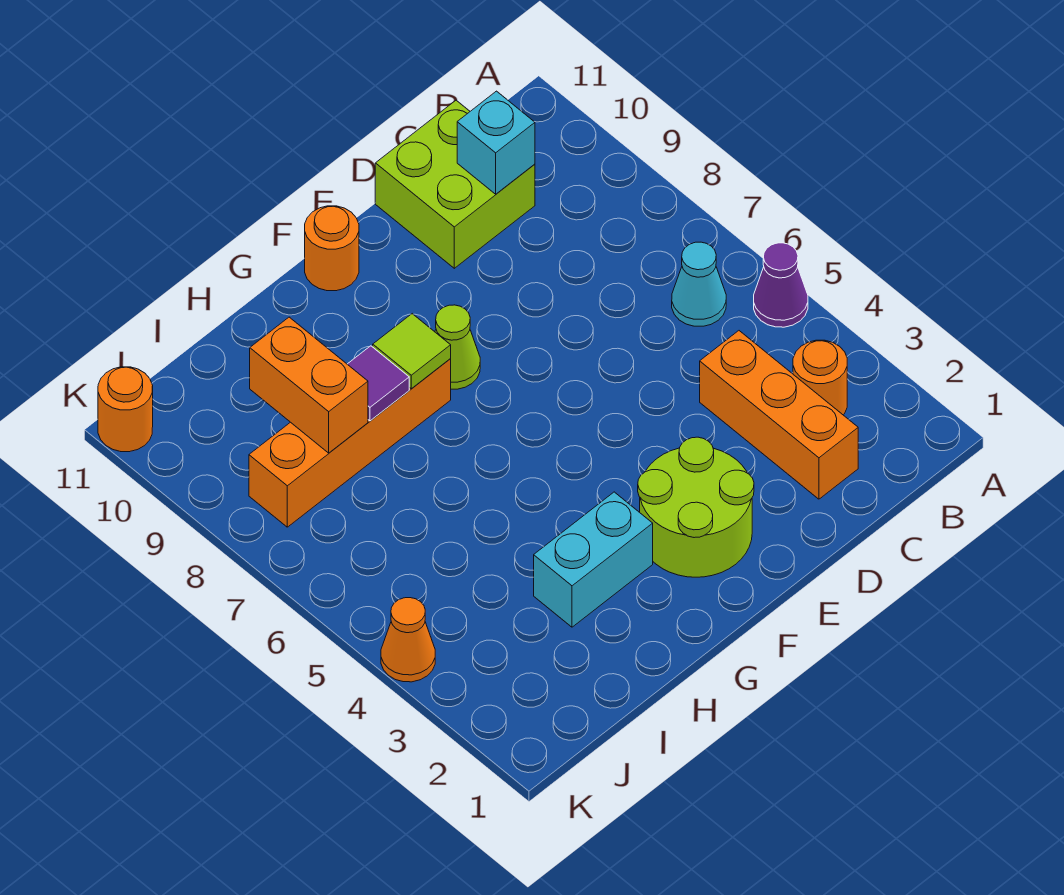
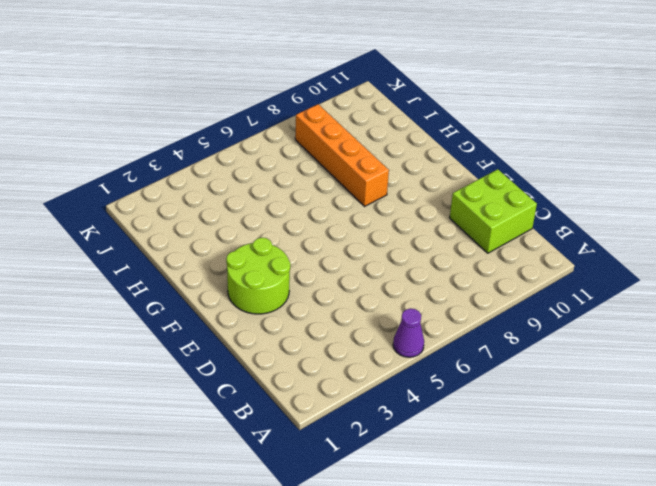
none -> orange 1x1 round brick [793,340,847,415]
none -> cyan 1x1 cone [672,242,726,326]
none -> orange 1x3 brick [700,331,858,499]

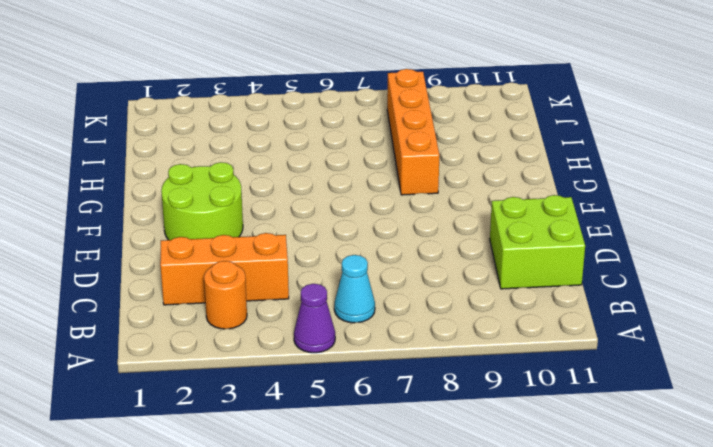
none -> lime 1x1 cone [435,305,480,389]
none -> orange 1x1 round brick [305,206,359,291]
none -> cyan 1x2 brick [534,492,653,627]

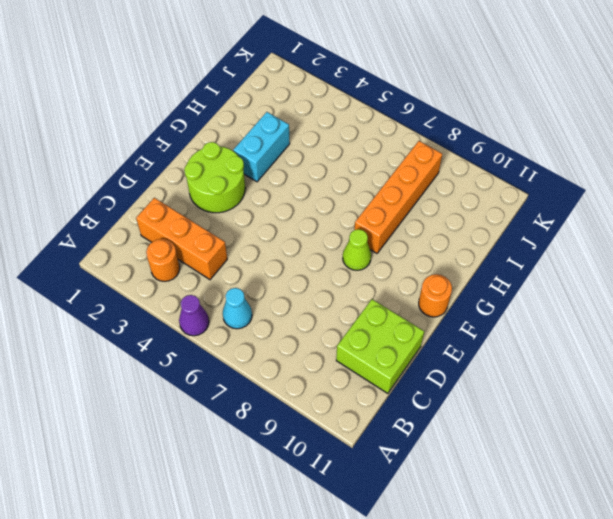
none -> orange 1x1 cone [381,598,435,682]
none -> orange 1x1 round brick [98,367,153,452]
none -> cyan 1x1 brick [457,91,535,194]

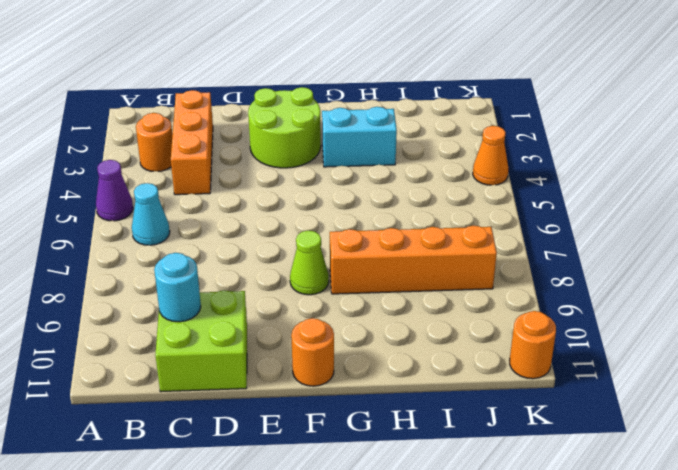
cyan 1x1 round brick [154,253,201,322] -> cyan 1x1 brick [457,91,535,194]
none -> lime 1x1 tile [373,314,451,389]
none -> purple 1x1 tile [348,346,409,421]
none -> orange 1x2 brick [250,317,368,453]

